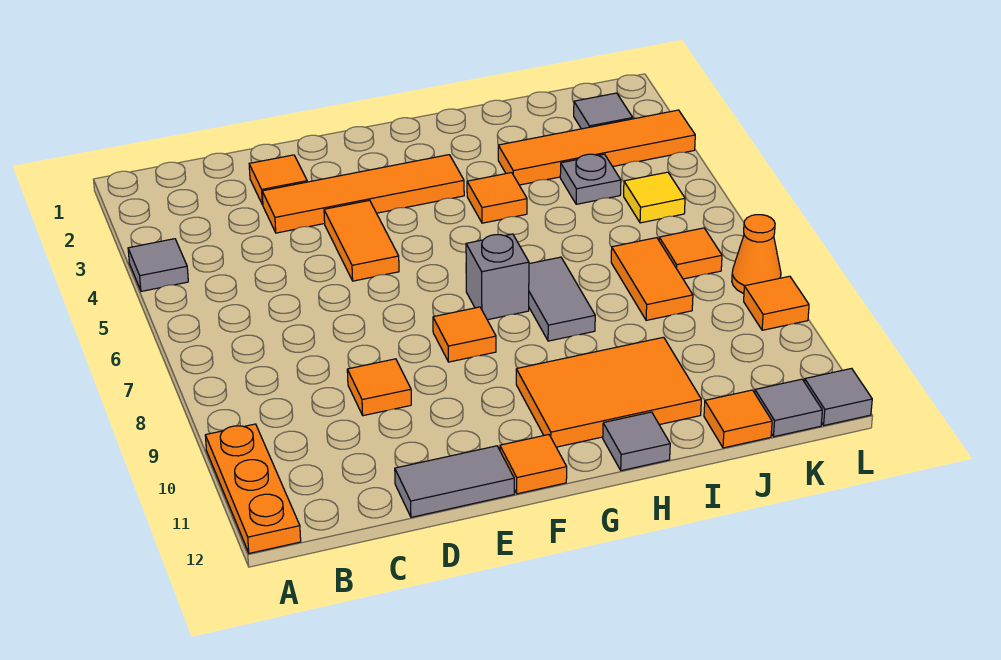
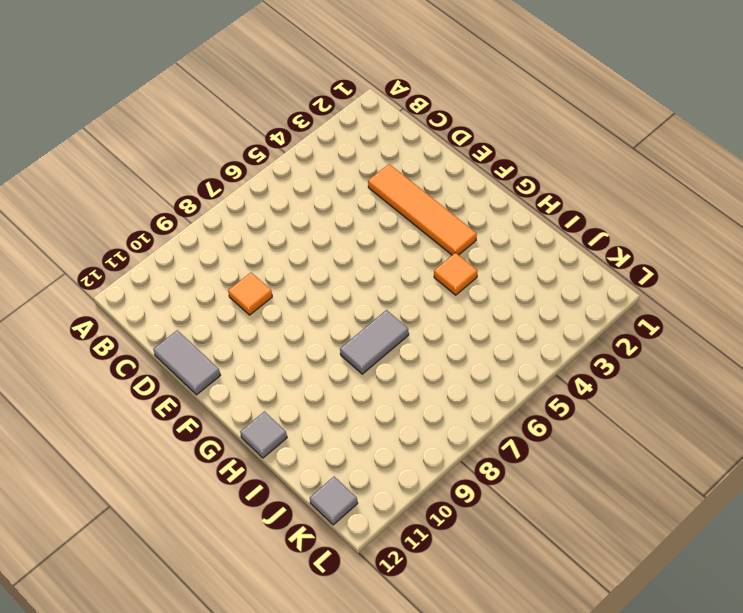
none -> grey 1x1 tile [128,239,188,291]
none -> orange 1x3 plate [205,424,301,553]
none -> orange 1x1 tile [249,155,307,205]

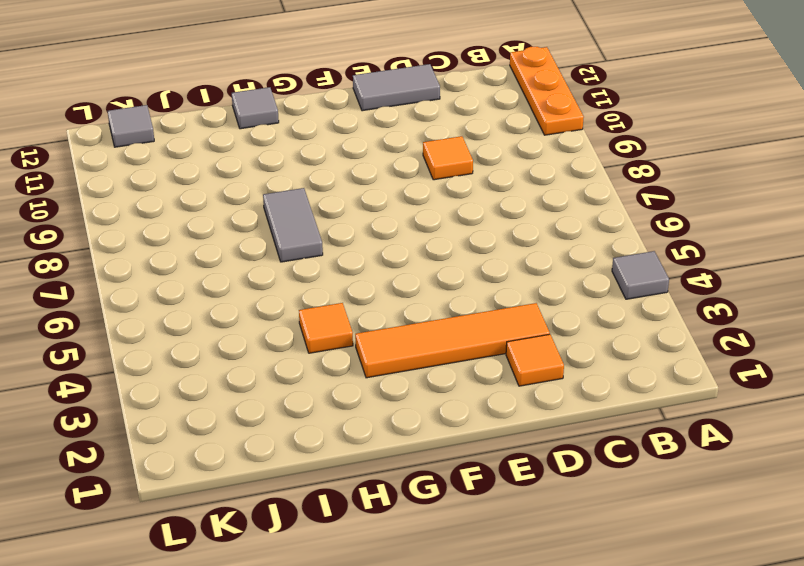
none -> orange 1x2 tile [324,200,399,281]
none -> orange 1x1 tile [433,307,496,362]
none -> orange 1x1 tile [500,435,567,494]

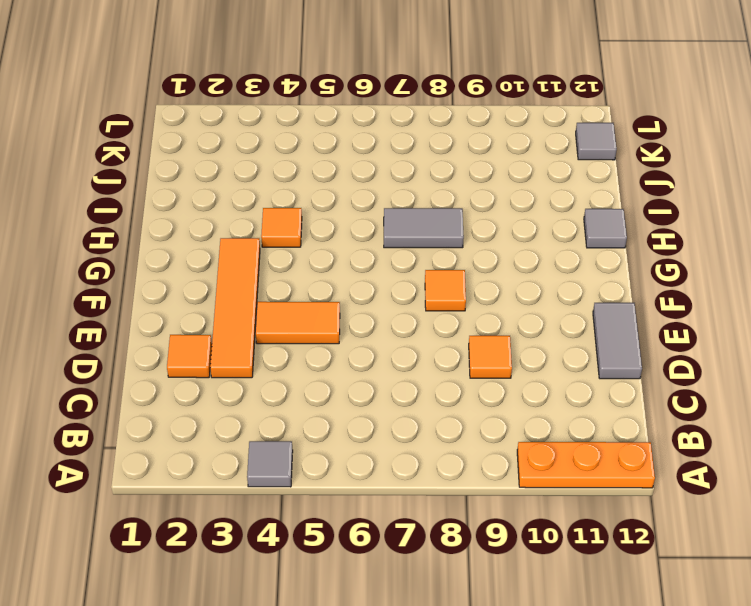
none -> orange 1x1 tile [500,435,567,494]
none -> grey 1x1 brick [466,234,529,320]
none -> orange 2x3 tile [516,337,701,447]

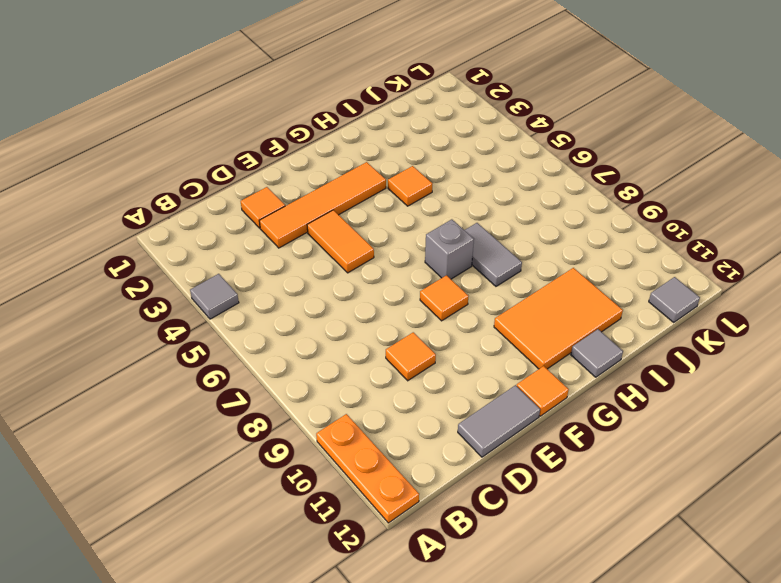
none -> orange 1x4 tile [498,110,695,185]
none -> grey 1x1 plate [560,154,621,204]
none -> orange 1x2 tile [611,238,693,320]

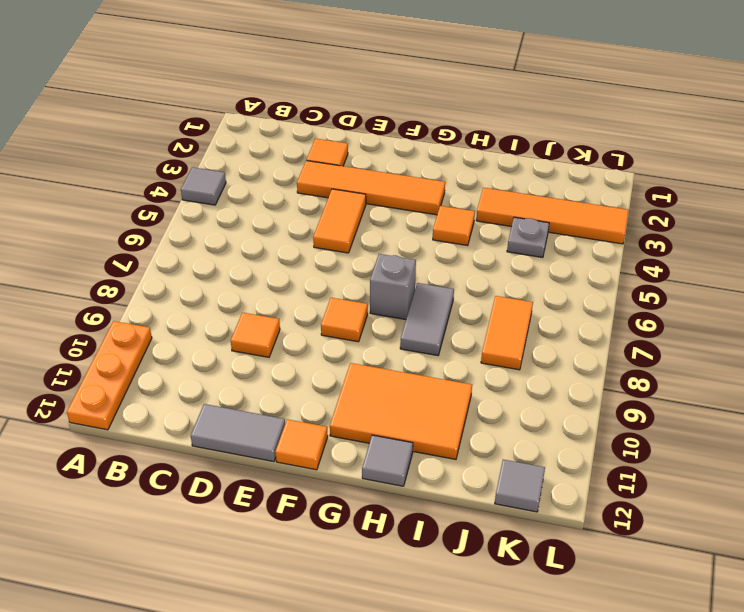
none -> orange 1x1 tile [704,390,772,448]
none -> grey 1x1 tile [574,93,633,129]
none -> yellow 1x1 tile [624,172,685,223]

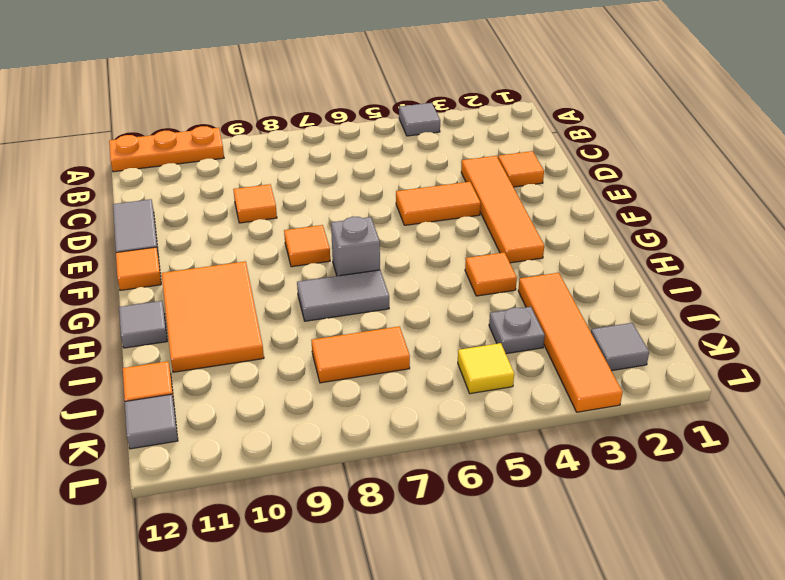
none -> orange 1x1 tile [659,228,722,279]
none -> orange 1x1 cone [732,215,781,294]
none -> orange 1x1 tile [744,276,809,330]

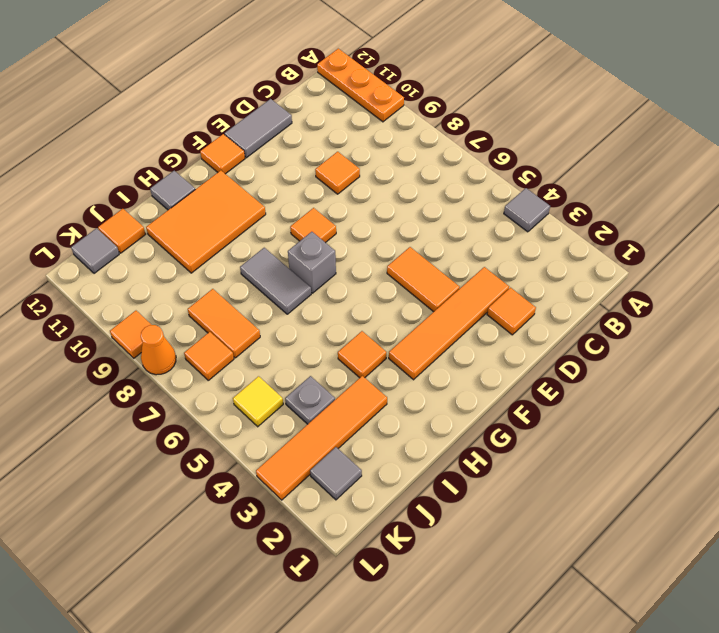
none -> grey 1x1 tile [805,368,872,425]

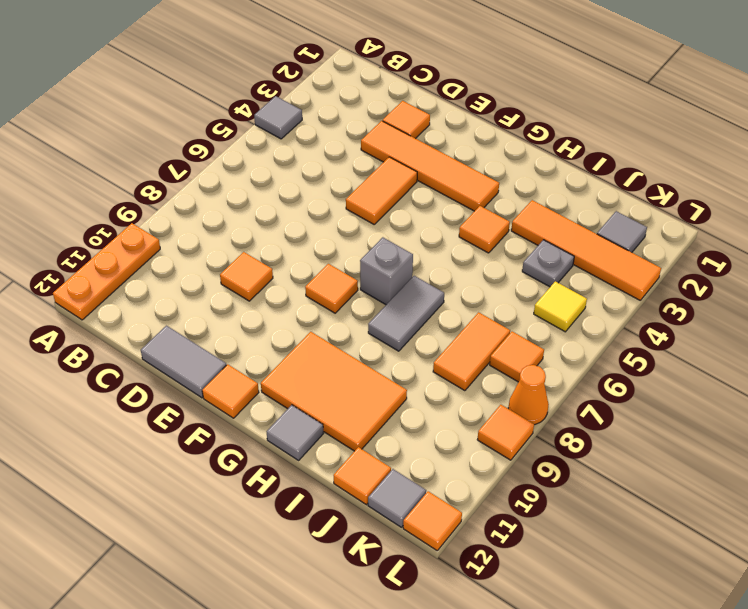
orange 1x1 tile [403,491,462,551] -> grey 1x1 tile [805,368,872,425]

